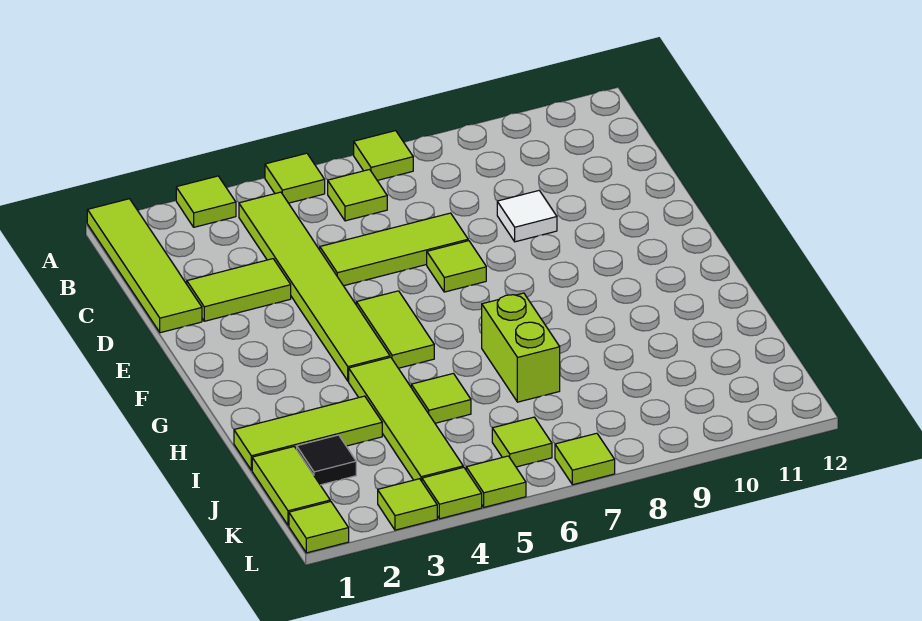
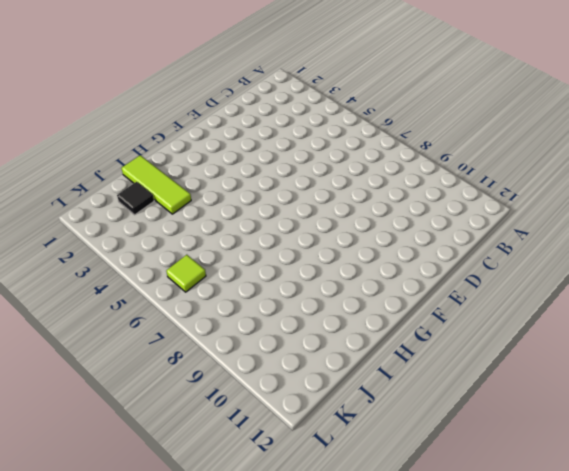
none -> lime 1x4 tile [87,199,202,333]
none -> lime 1x1 tile [176,176,236,227]
none -> lime 1x1 tile [265,153,325,203]

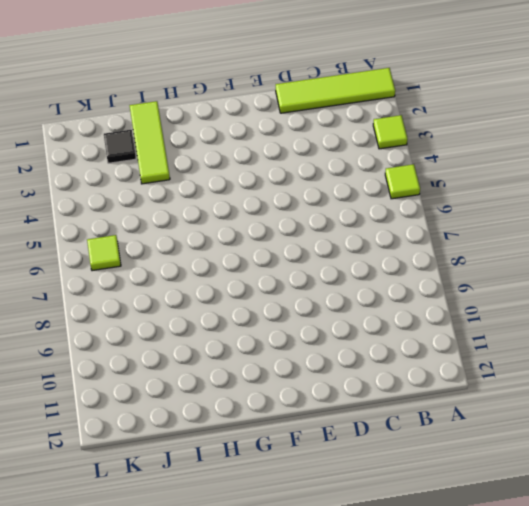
none -> lime 1x1 tile [354,131,413,180]
none -> lime 1x6 tile [239,192,390,381]
none -> lime 1x1 tile [328,169,387,221]

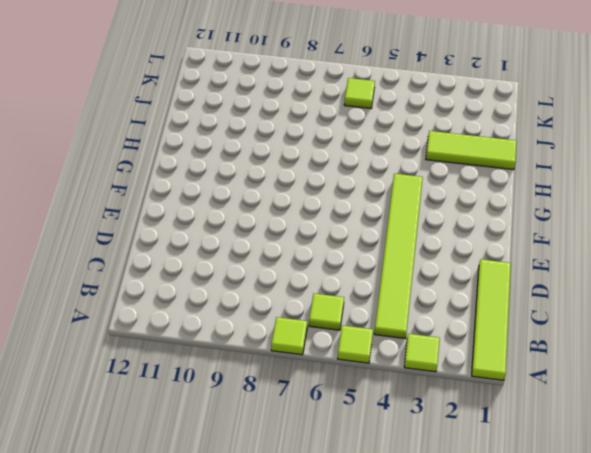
none -> lime 1x2 tile [187,259,291,321]
none -> lime 1x3 tile [320,213,468,286]
none -> white 1x1 tile [497,191,557,242]

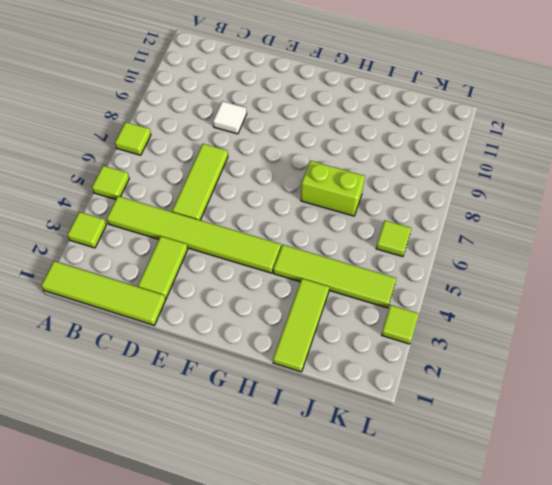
none -> lime 1x1 tile [328,169,387,221]
none -> lime 1x1 tile [427,241,486,292]
none -> lime 1x2 tile [356,291,434,368]

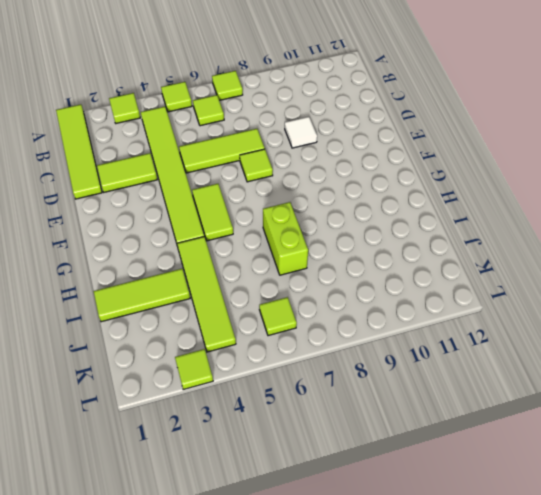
none -> lime 1x1 tile [411,373,471,423]
none -> lime 1x2 tile [252,447,330,525]
none -> black 1x1 tile [297,435,356,485]

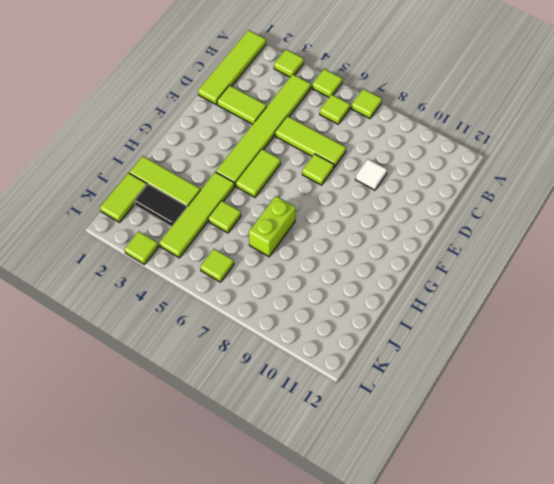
black 1x2 tile [134,184,187,227] -> black 1x1 tile [297,435,356,485]
none -> lime 1x1 tile [289,501,349,553]
none -> lime 1x1 tile [422,467,482,519]
none -> lime 1x1 tile [466,456,526,507]

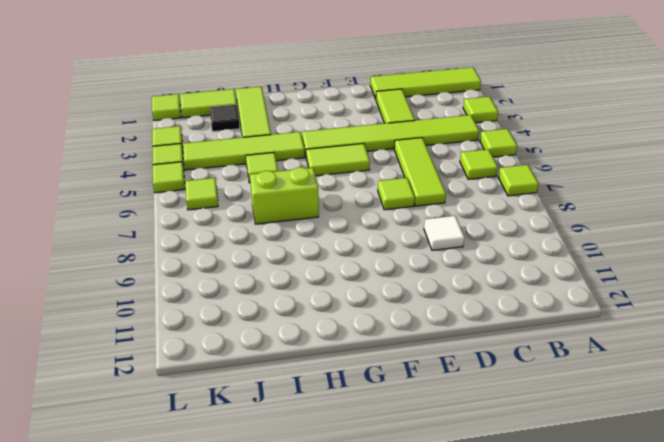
none -> lime 1x1 tile [555,433,615,485]

